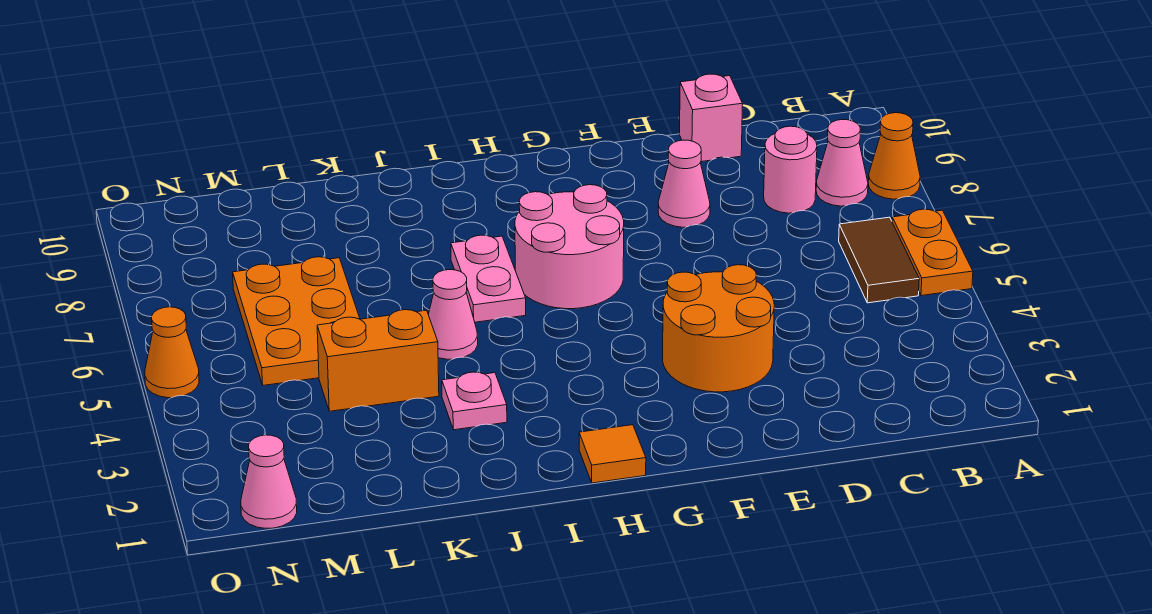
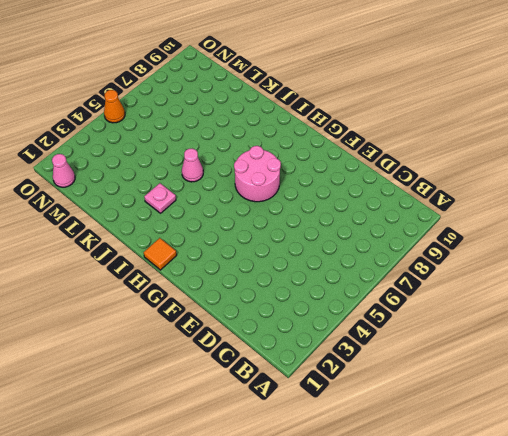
none -> orange 1x2 plate [892,209,973,296]
none -> orange 1x1 cone [868,113,920,199]
none -> brown 1x2 tile [839,217,919,303]

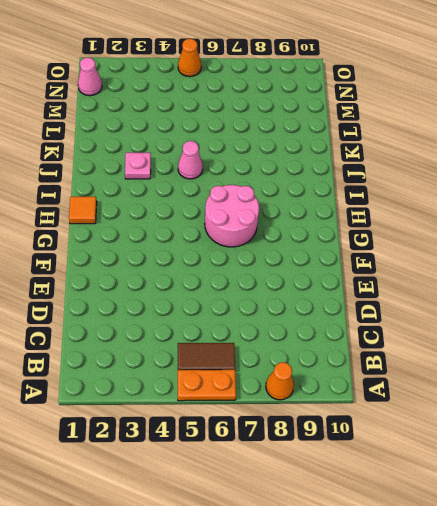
none -> pink 1x1 cone [816,120,868,206]
none -> pink 1x1 round brick [764,126,817,213]
none -> pink 1x1 brick [680,74,743,162]

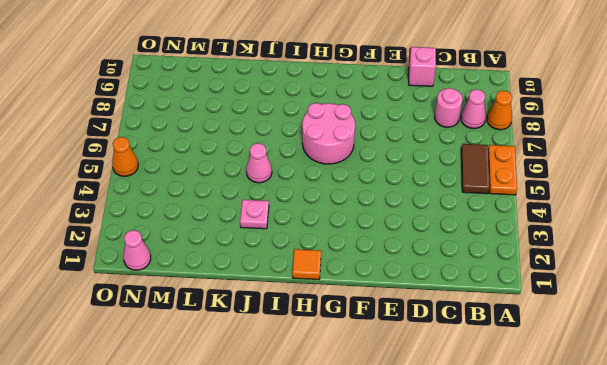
none -> orange 2x2 round brick [663,265,774,392]
none -> pink 1x1 cone [658,140,710,227]
none -> pink 1x2 plate [451,235,526,322]

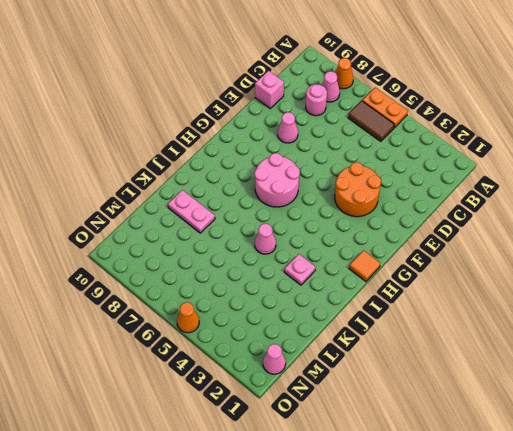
pink 1x2 plate [168,190,215,233] -> pink 1x2 plate moved to [451,235,526,322]
none -> orange 1x2 brick [317,310,439,411]
none -> orange 2x3 plate [233,257,360,385]

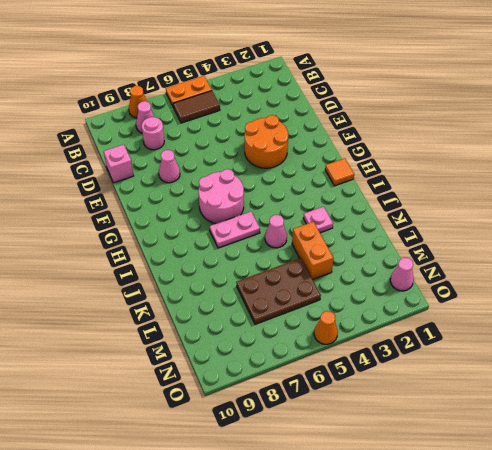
brown 2x3 plate [236,258,321,324] -> orange 2x3 plate [233,257,360,385]

